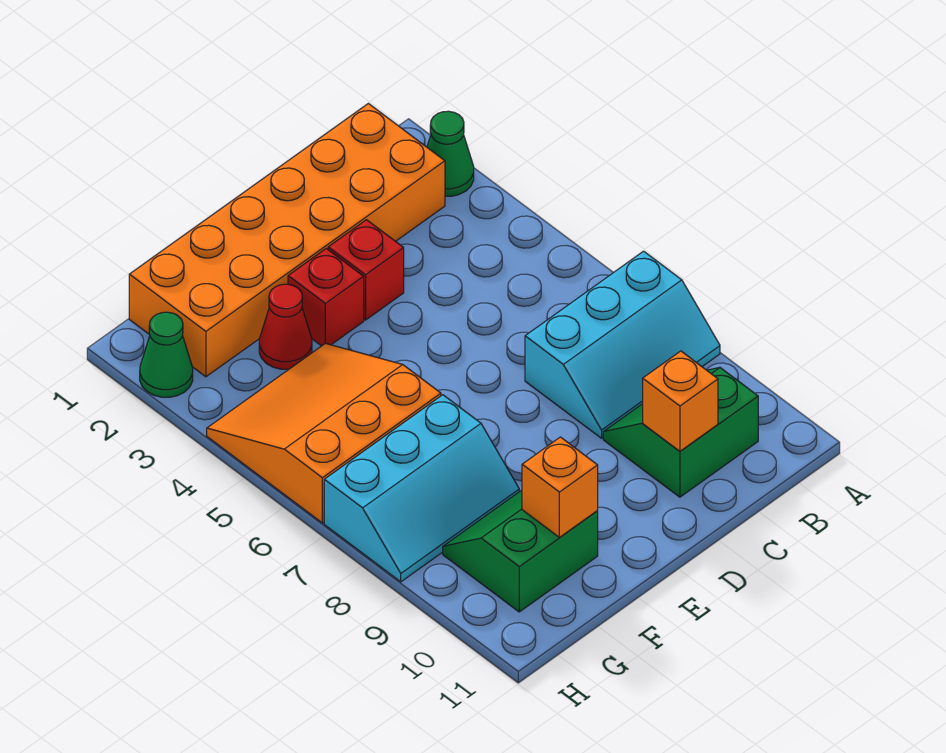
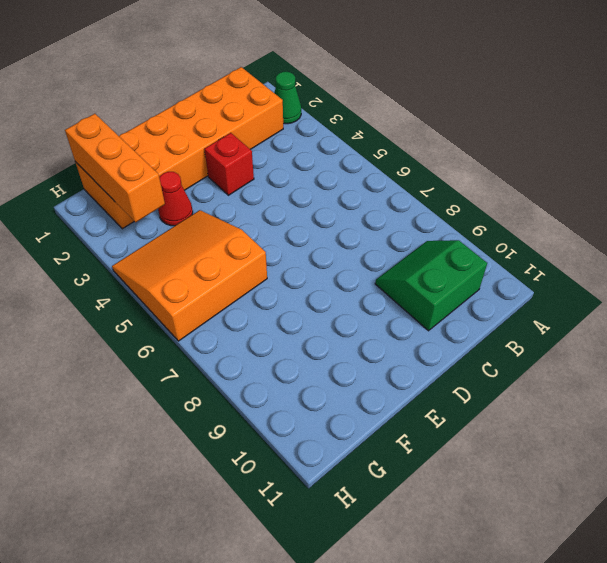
orange 1x3 brick [65,114,165,222] -> none
none -> cyan 2x3 slope [525,251,720,438]
none -> red 1x1 brick [288,248,364,346]
none -> cyan 2x3 slope [324,395,519,582]

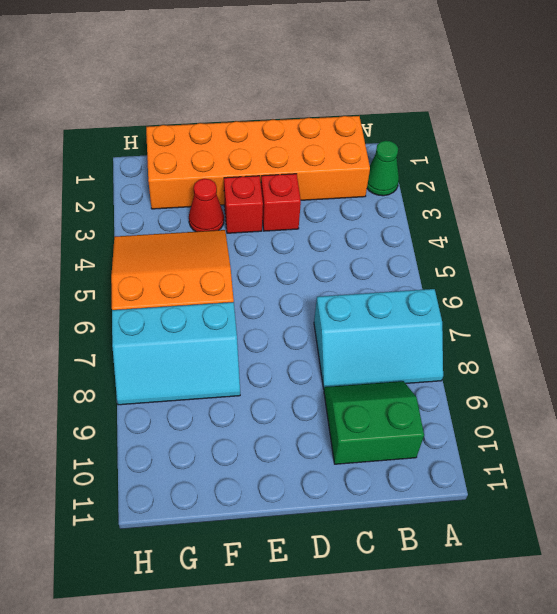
none -> green 2x2 slope [443,490,598,612]
none -> green 1x1 cone [140,312,193,397]
none -> orange 1x1 brick [643,351,718,451]

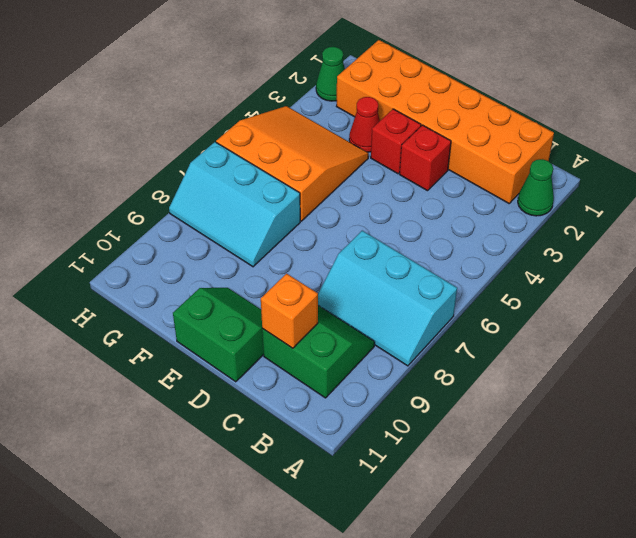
green 2x2 slope [173,288,264,382] -> green 2x2 slope moved to [443,490,598,612]
none -> orange 1x1 brick [522,437,598,537]

